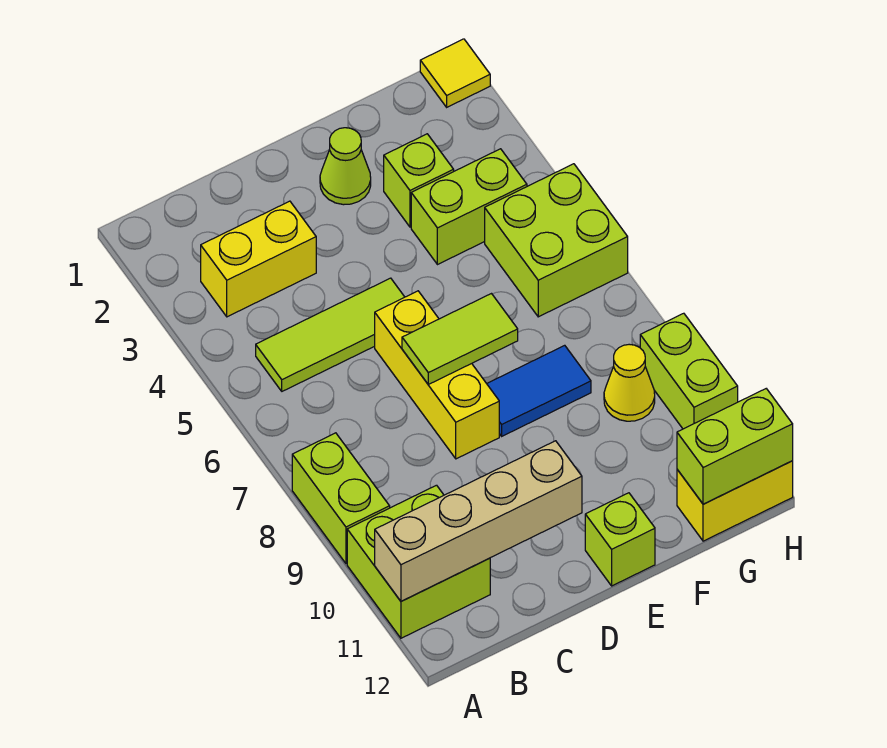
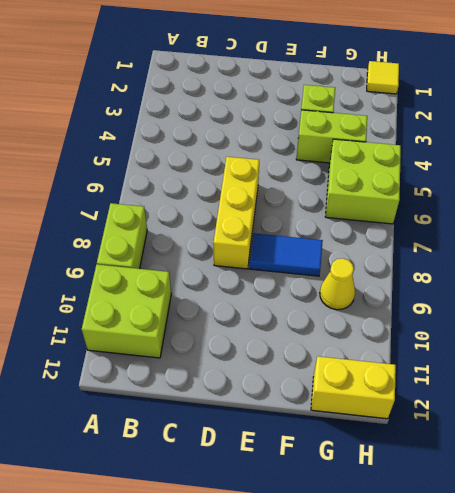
none -> yellow 1x2 brick [201,201,316,317]
none -> lime 1x3 tile [256,278,404,391]
none -> lime 1x1 cone [320,128,371,205]

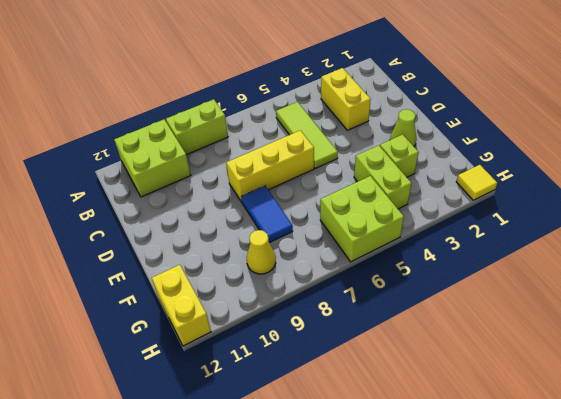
none -> lime 1x1 brick [585,493,655,586]
none -> lime 1x2 brick [640,313,738,429]
none -> tan 1x4 brick [375,441,582,601]

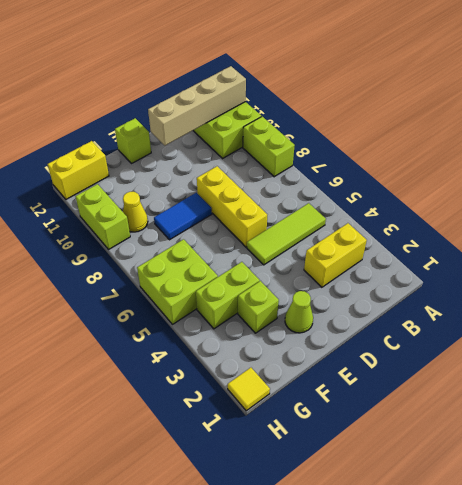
none -> lime 1x2 tile [402,294,518,384]
none -> lime 1x2 brick [677,389,793,504]

